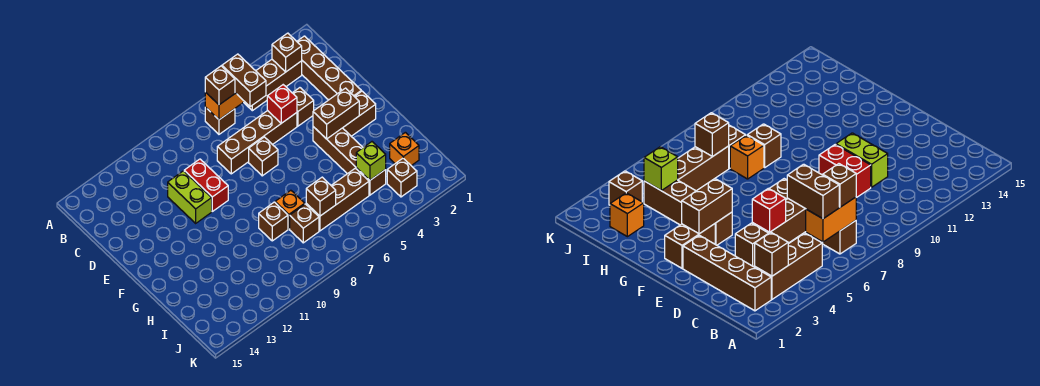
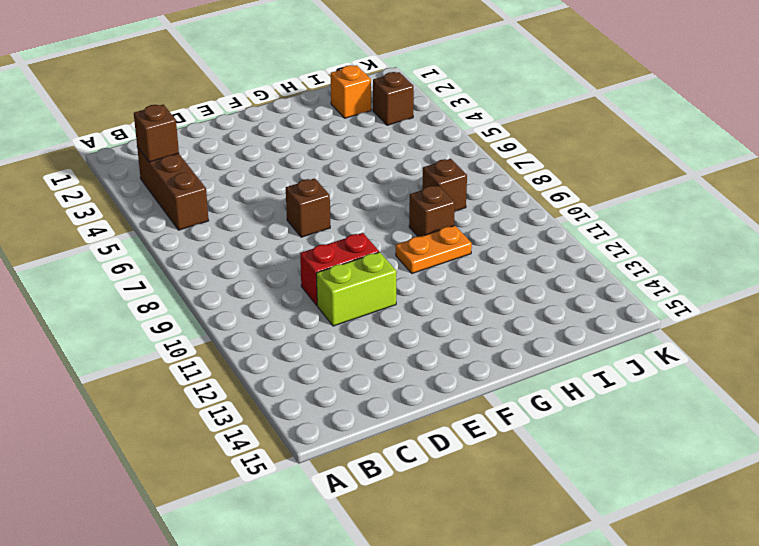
orange 1x2 plate [396,225,472,273] -> none
none -> brown 1x4 brick [297,36,361,100]
none -> brown 1x1 brick [205,107,235,134]
none -> brown 1x1 brick [293,88,314,126]

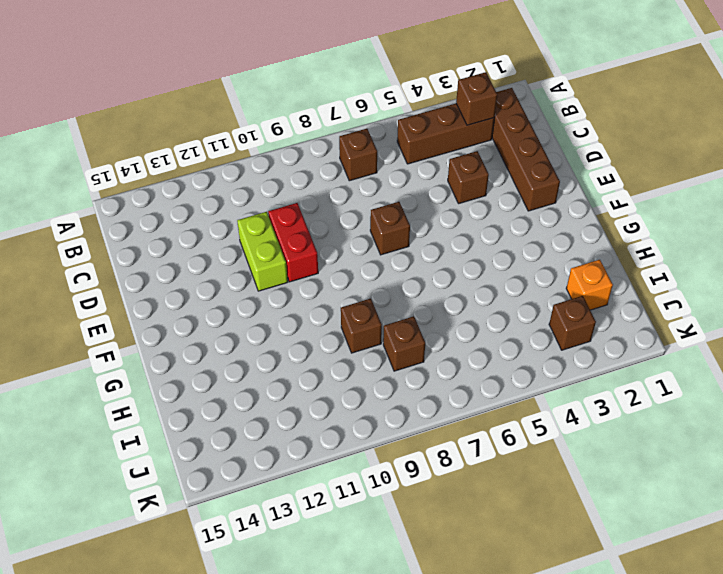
none -> brown 1x4 brick [217,111,297,174]
none -> brown 1x2 brick [343,91,376,136]
none -> brown 1x4 brick [313,127,386,195]

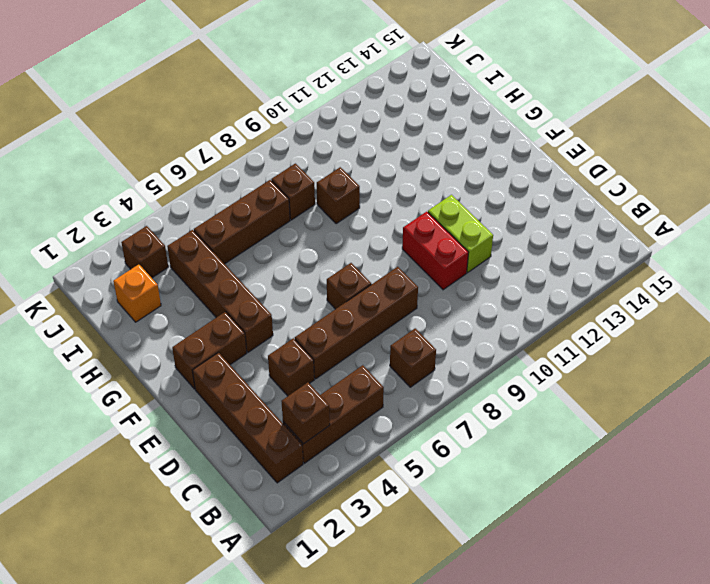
none -> orange 1x1 brick [275,190,305,229]
none -> orange 1x2 brick [205,92,245,120]
none -> red 1x1 brick [267,85,297,123]

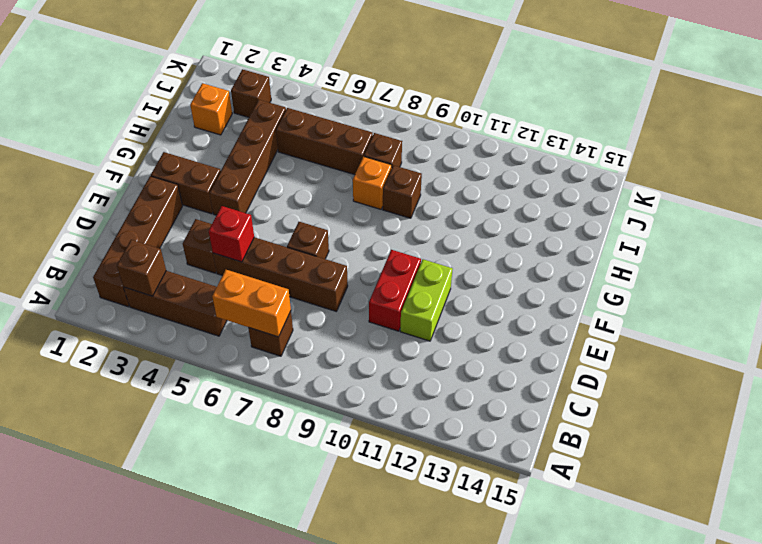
none -> brown 1x2 brick [313,88,359,139]
none -> lime 1x1 brick [356,142,386,180]
none -> brown 1x1 brick [306,177,336,216]

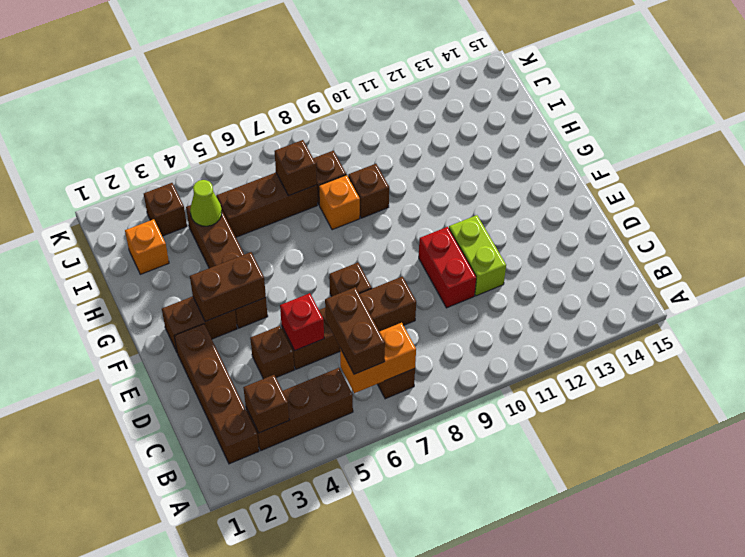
lime 1x1 cone [190,180,222,226] -> lime 1x1 brick [356,142,386,180]
none -> brown 1x1 brick [205,66,235,105]

